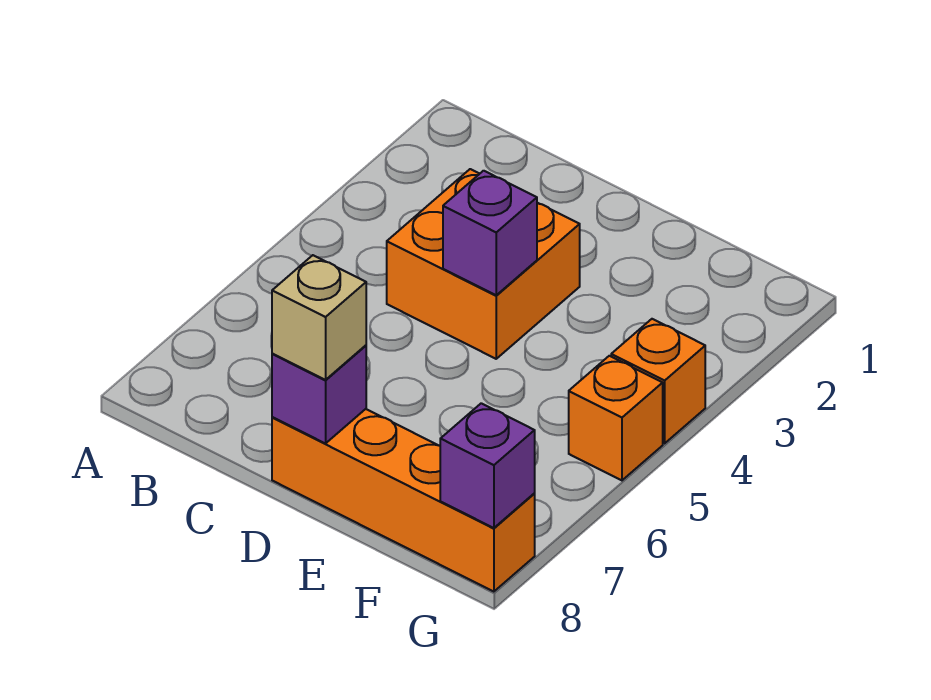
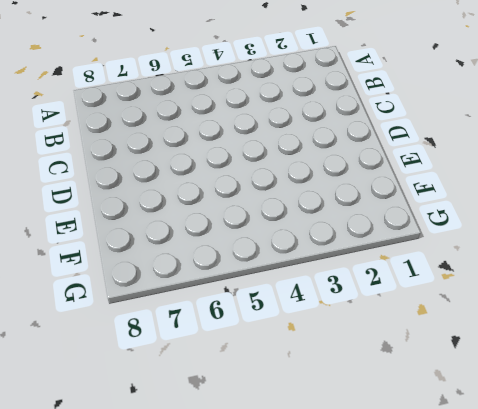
none -> orange 2x2 brick [387,169,580,359]
none -> orange 1x4 brick [272,409,535,592]

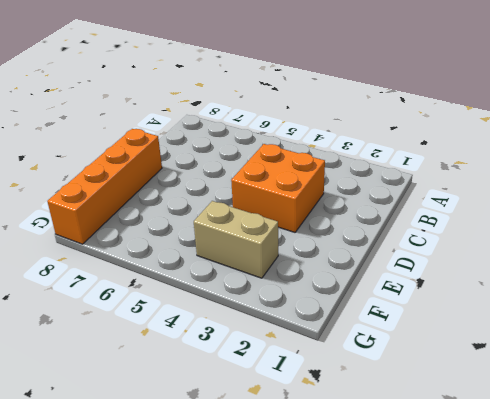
tan 1x2 brick [194,201,278,278] -> none
none -> orange 1x1 brick [611,319,705,443]
none -> orange 1x1 brick [569,356,663,480]

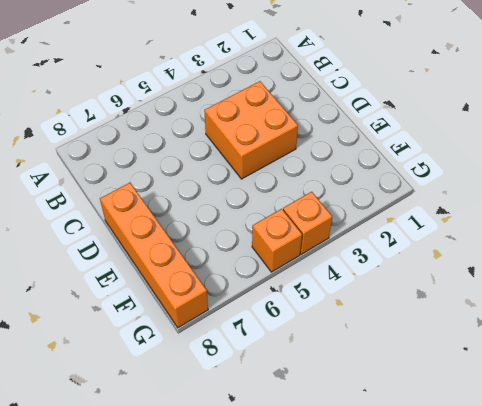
none -> purple 1x1 brick [443,171,537,295]
none -> purple 1x1 brick [272,345,366,444]

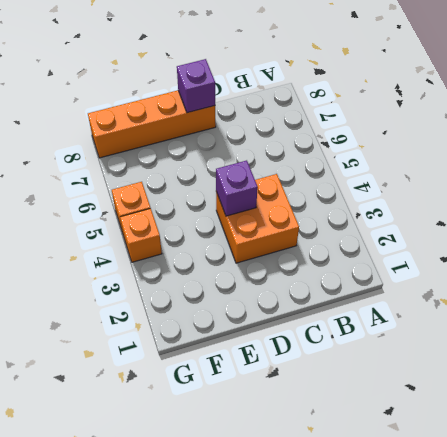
none -> purple 1x1 brick [440,403,535,528]
none -> tan 1x1 brick [272,255,366,380]

